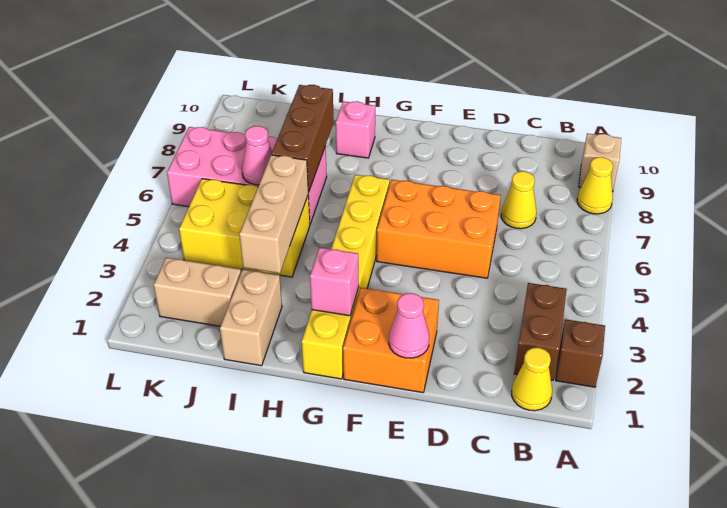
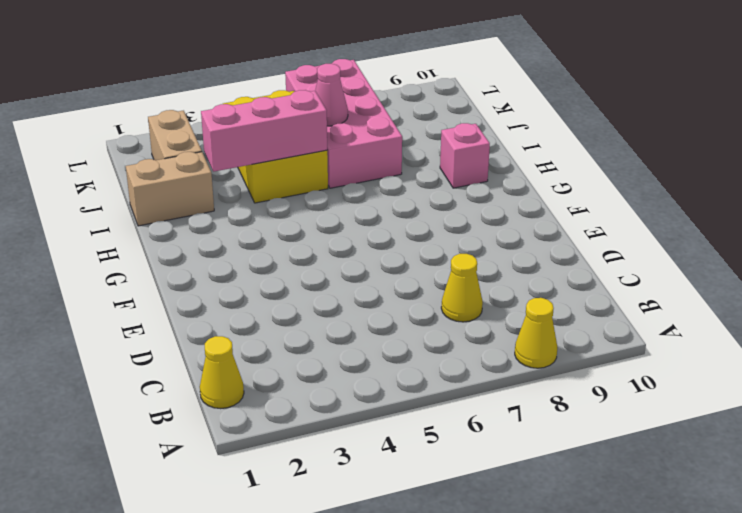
pink 1x3 brick [201,90,327,172] -> tan 1x3 brick [239,155,309,273]
none -> brown 1x1 brick [556,319,605,387]
none -> tan 1x1 brick [579,133,621,192]
none -> brown 1x2 brick [514,283,567,380]

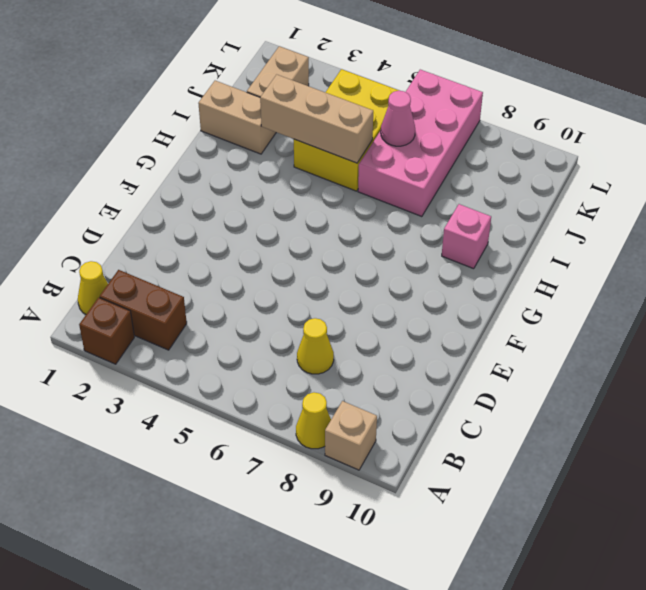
none -> orange 2x3 brick [377,180,501,278]
none -> orange 2x2 brick [343,288,439,393]
none -> yellow 1x6 brick [302,175,390,379]

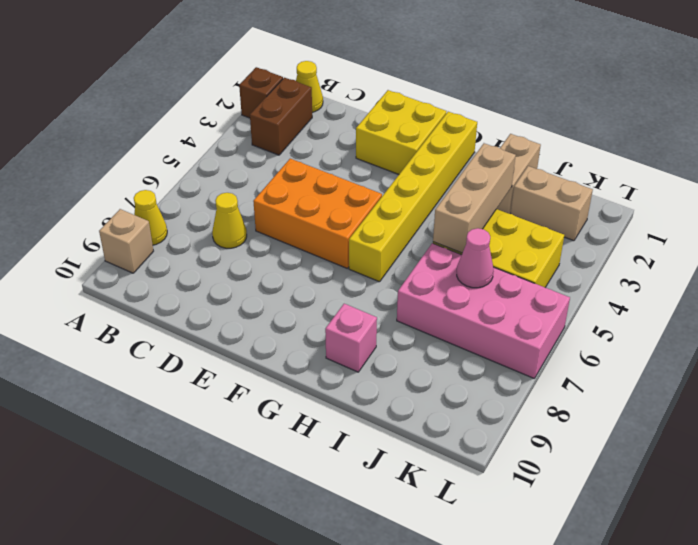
yellow 2x2 brick [356,90,447,174] -> orange 2x2 brick [343,288,439,393]
none -> pink 1x1 cone [389,293,429,358]
none -> pink 1x1 brick [310,248,359,316]
none -> brown 1x3 brick [272,85,334,192]

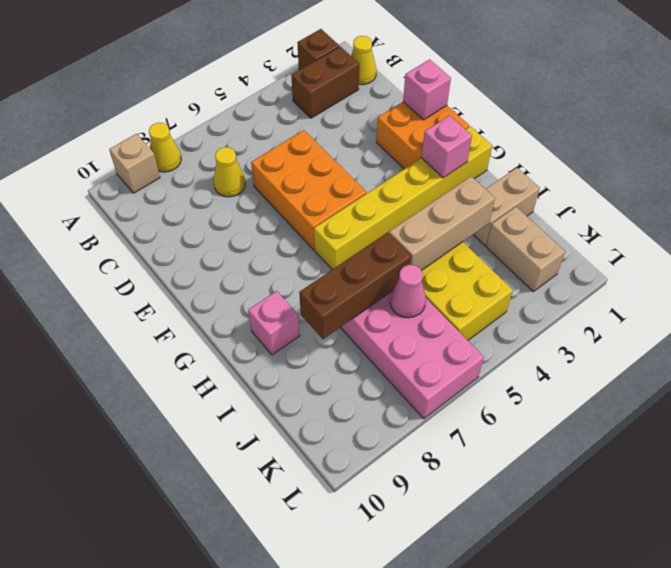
pink 1x1 brick [403,59,451,120] -> pink 1x1 cone [389,293,429,358]

